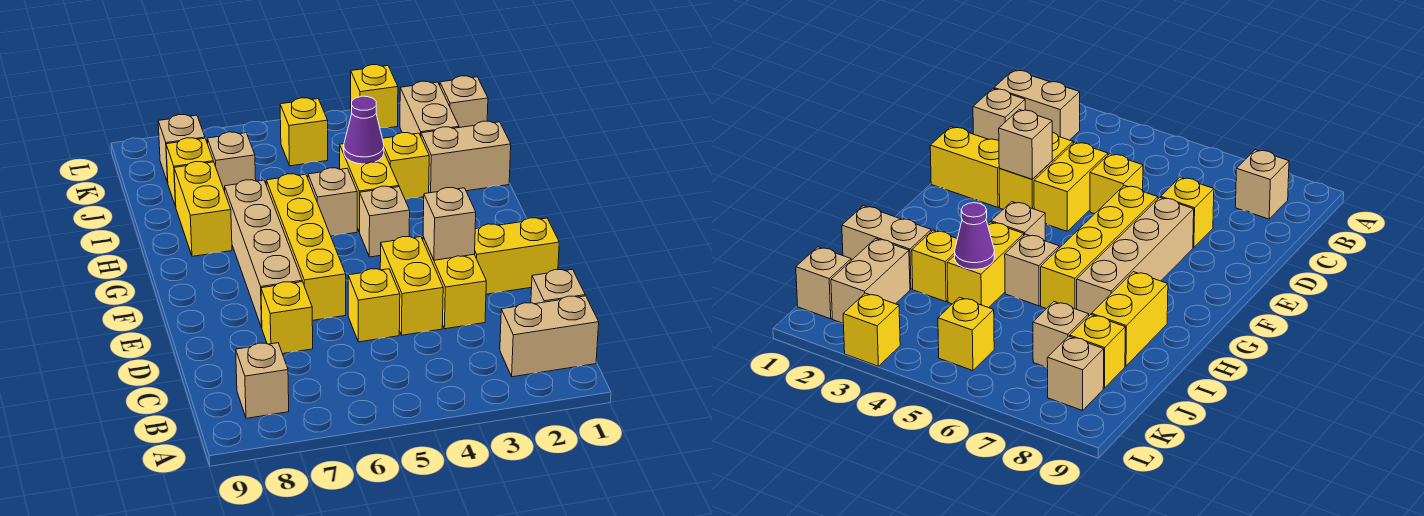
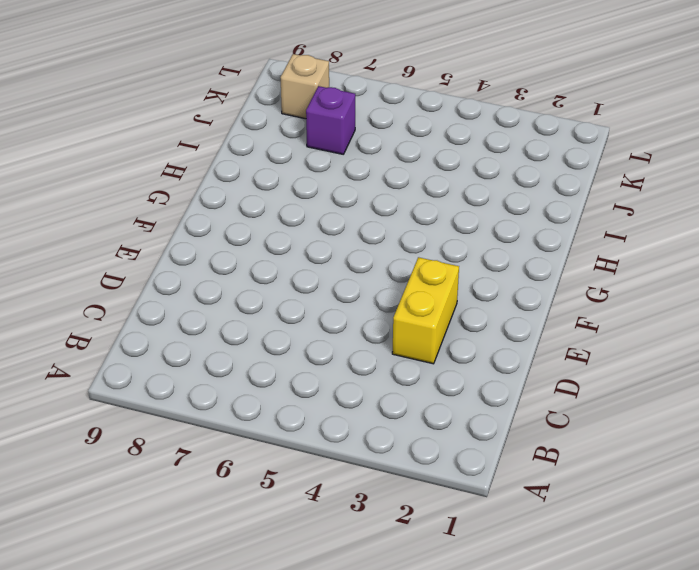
purple 1x1 brick [306,86,355,154] -> tan 1x1 brick [207,132,256,191]
none -> tan 1x2 brick [500,296,599,377]
none -> tan 1x1 brick [236,343,289,418]
none -> tan 1x1 brick [531,269,585,304]

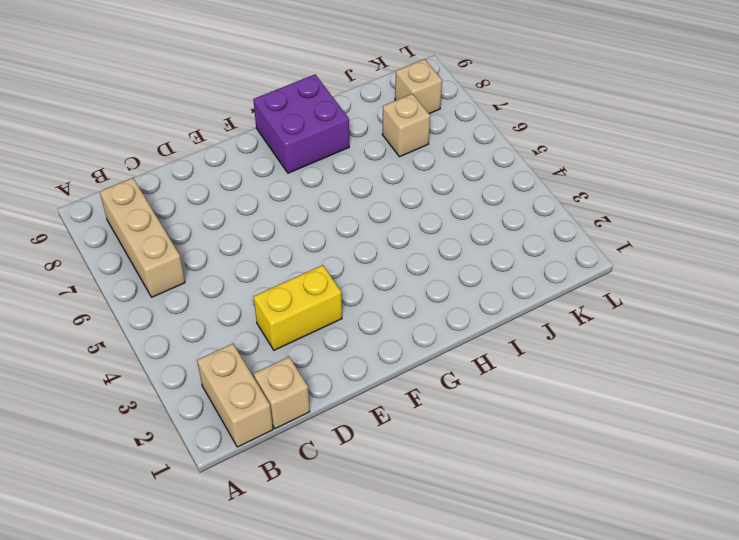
tan 1x3 brick [100,178,185,297] -> tan 1x1 brick [236,343,289,418]
purple 2x2 brick [253,75,349,173] -> yellow 1x2 brick [174,162,232,256]
none -> yellow 1x2 brick [380,237,443,335]
none -> yellow 1x1 brick [348,269,400,342]
none -> yellow 1x1 brick [261,282,313,354]

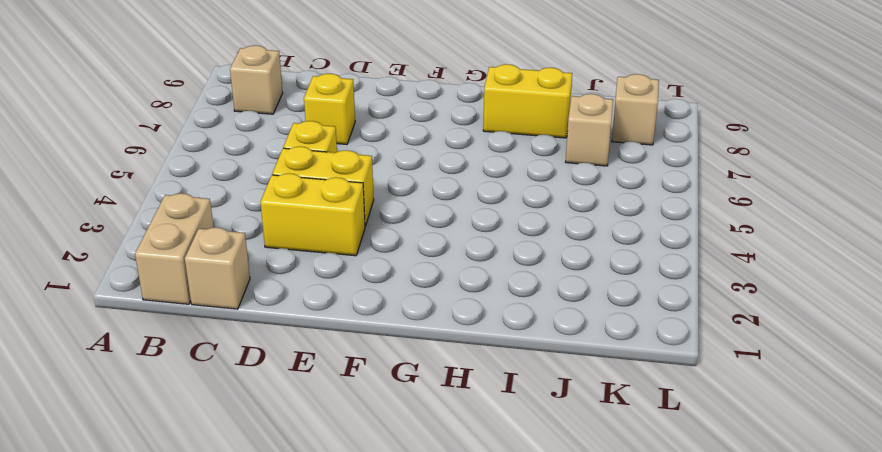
none -> yellow 1x2 brick [474,218,559,294]
none -> yellow 1x4 brick [266,174,346,321]
none -> tan 1x4 brick [225,180,302,328]

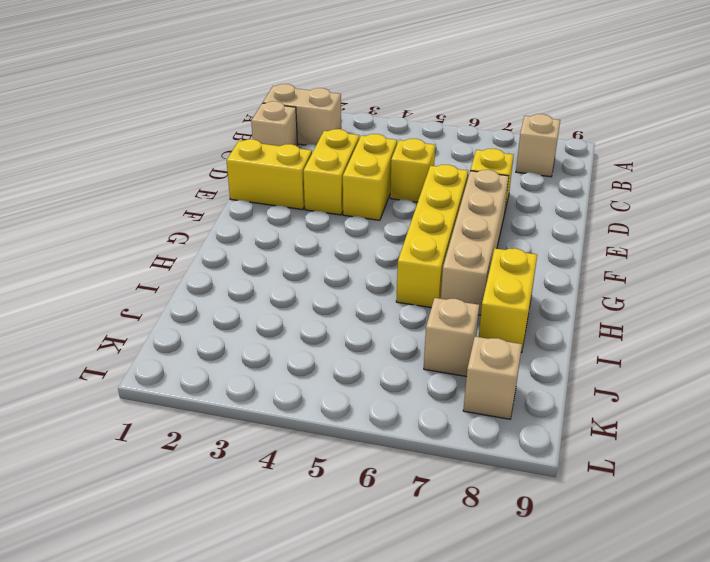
none -> tan 1x1 brick [360,186,410,257]
none -> yellow 1x2 brick [340,144,399,232]
none -> tan 1x1 brick [308,168,357,236]

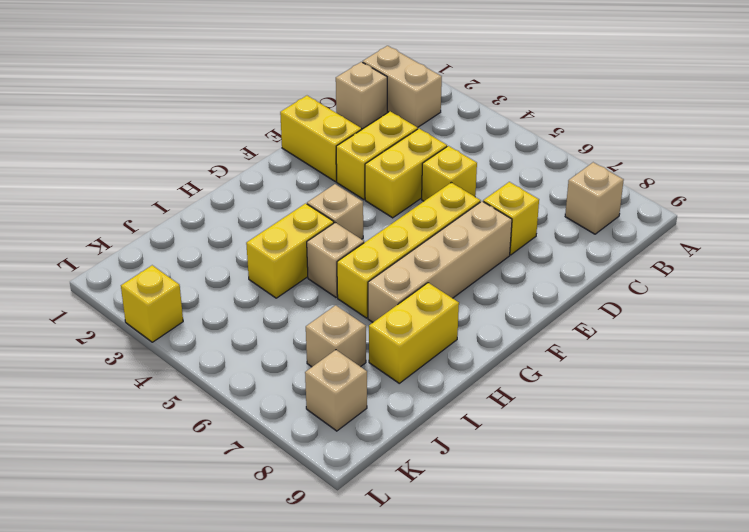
none -> tan 1x2 brick [421,121,511,193]
none -> yellow 1x1 brick [382,133,429,200]
none -> tan 1x2 brick [400,81,459,136]

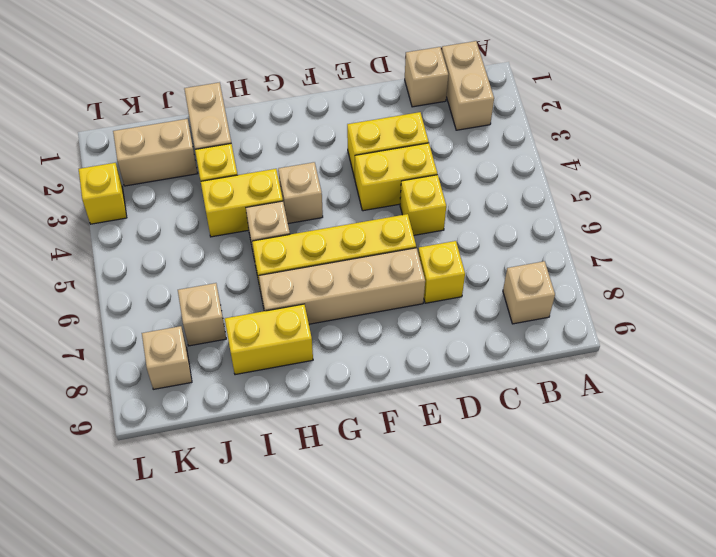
none -> yellow 1x2 brick [474,218,559,294]
none -> yellow 1x1 brick [166,138,213,207]
none -> tan 1x1 brick [440,76,488,128]

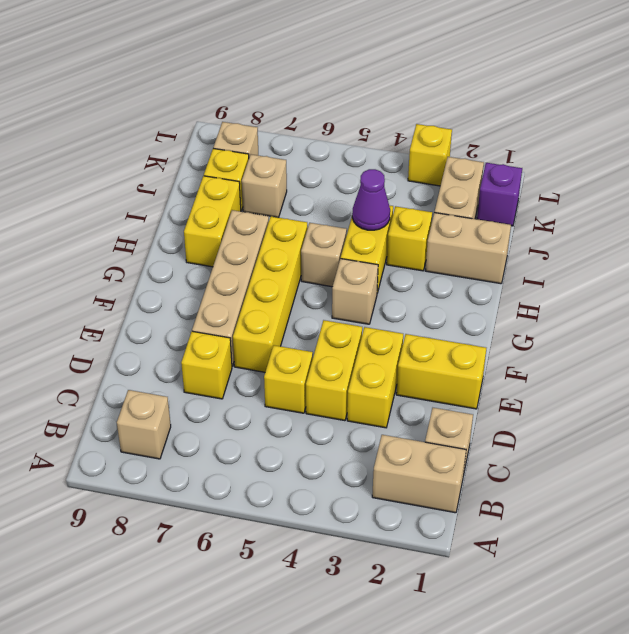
purple 1x1 brick [477,163,522,226] -> tan 1x1 brick [440,76,488,128]
none -> yellow 1x1 brick [280,98,328,166]
none -> tan 1x1 brick [423,188,476,260]

